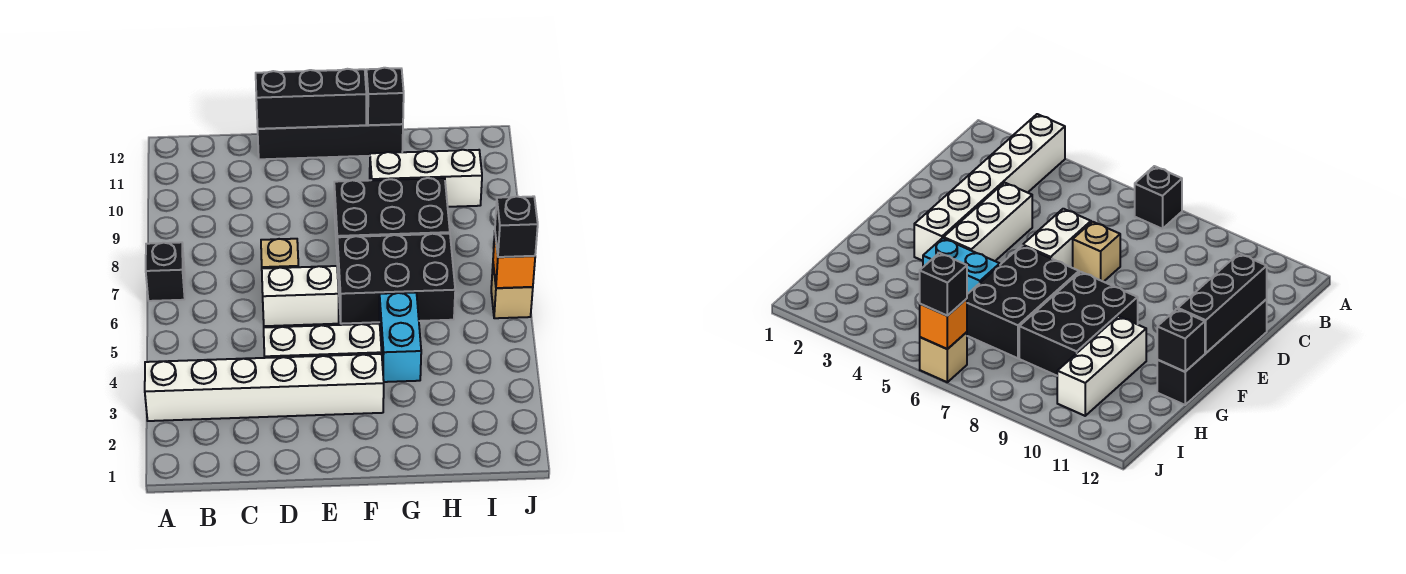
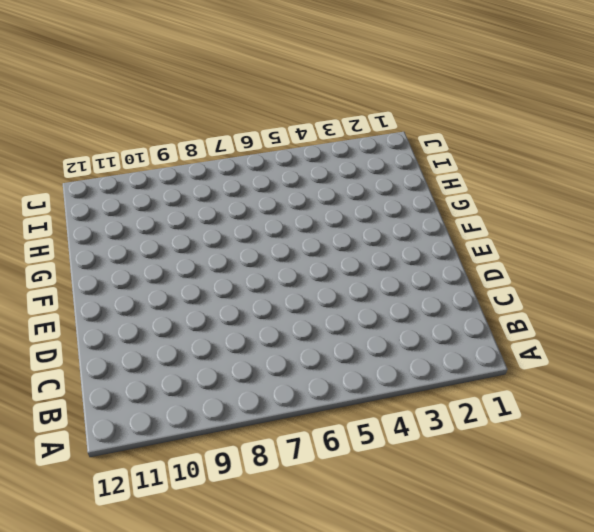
none -> white 1x6 brick [145,354,384,421]
none -> black 1x1 brick [146,242,185,301]
none -> white 1x3 brick [264,324,382,358]

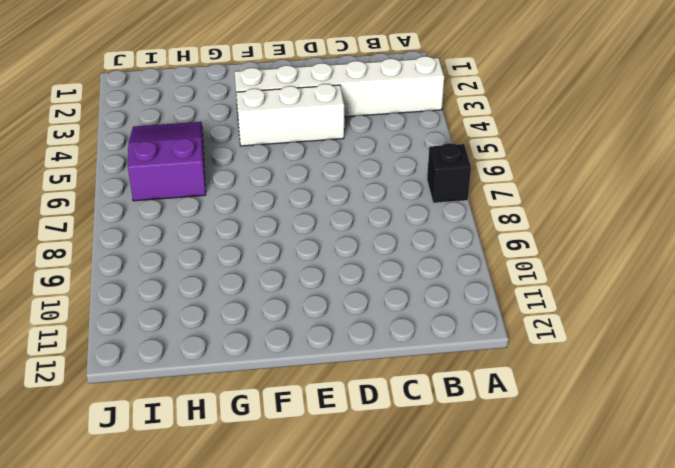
purple 2x3 slope [128,122,206,201] -> black 2x3 brick [337,234,455,324]
none -> white 1x2 brick [262,266,339,326]
none -> tan 1x1 brick [261,239,298,268]
none -> black 1x4 brick [258,103,403,159]

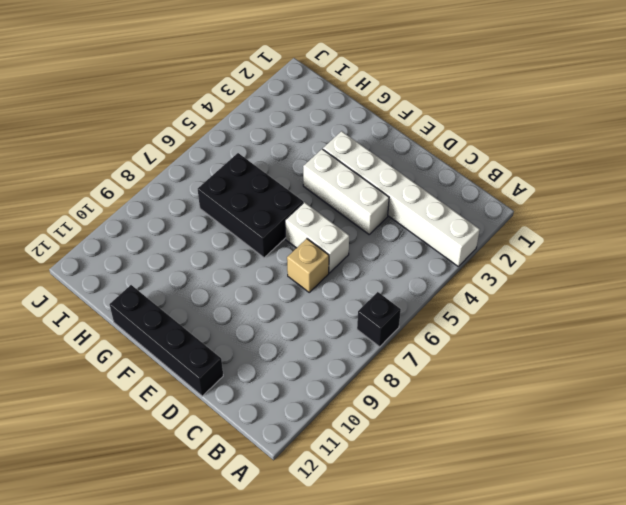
none -> black 2x3 brick [334,178,450,266]
none -> cyan 1x2 brick [379,293,421,382]
none -> white 1x3 brick [370,150,482,207]

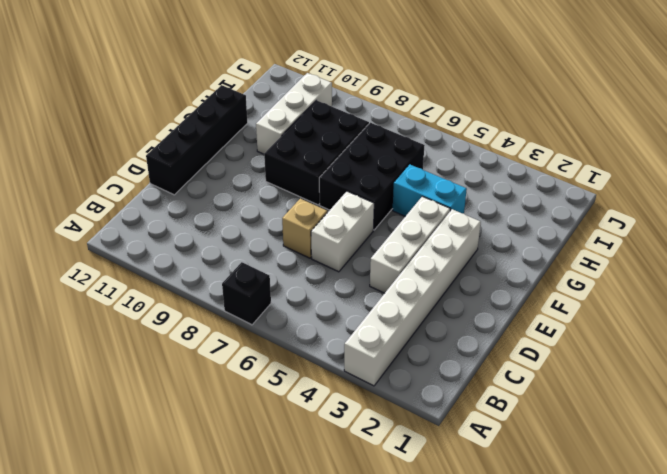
none -> tan 1x1 brick [491,265,533,318]
none -> black 1x3 brick [256,69,366,129]
none -> black 1x1 brick [366,68,404,125]

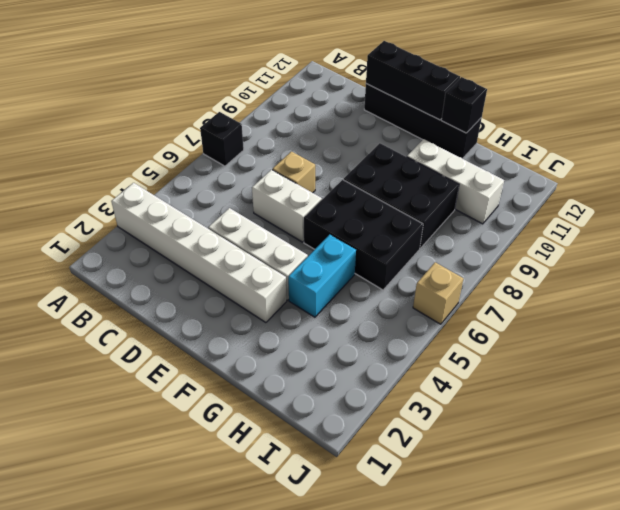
none -> orange 1x1 brick [493,235,535,288]
none -> black 1x1 brick [495,196,538,257]

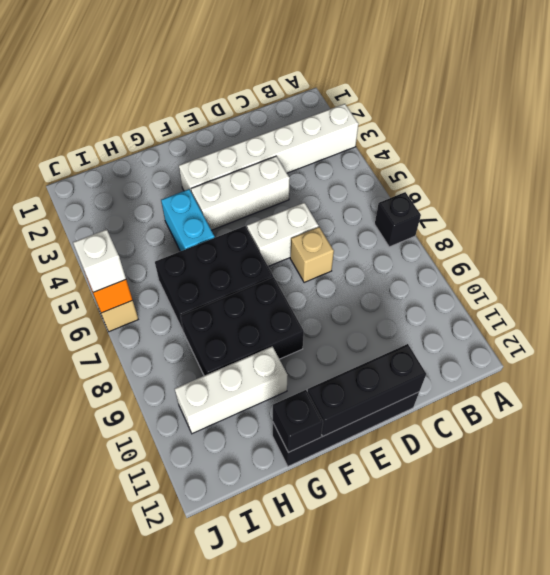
white 1x1 brick [73,229,126,292] -> black 1x1 brick [495,196,538,257]

